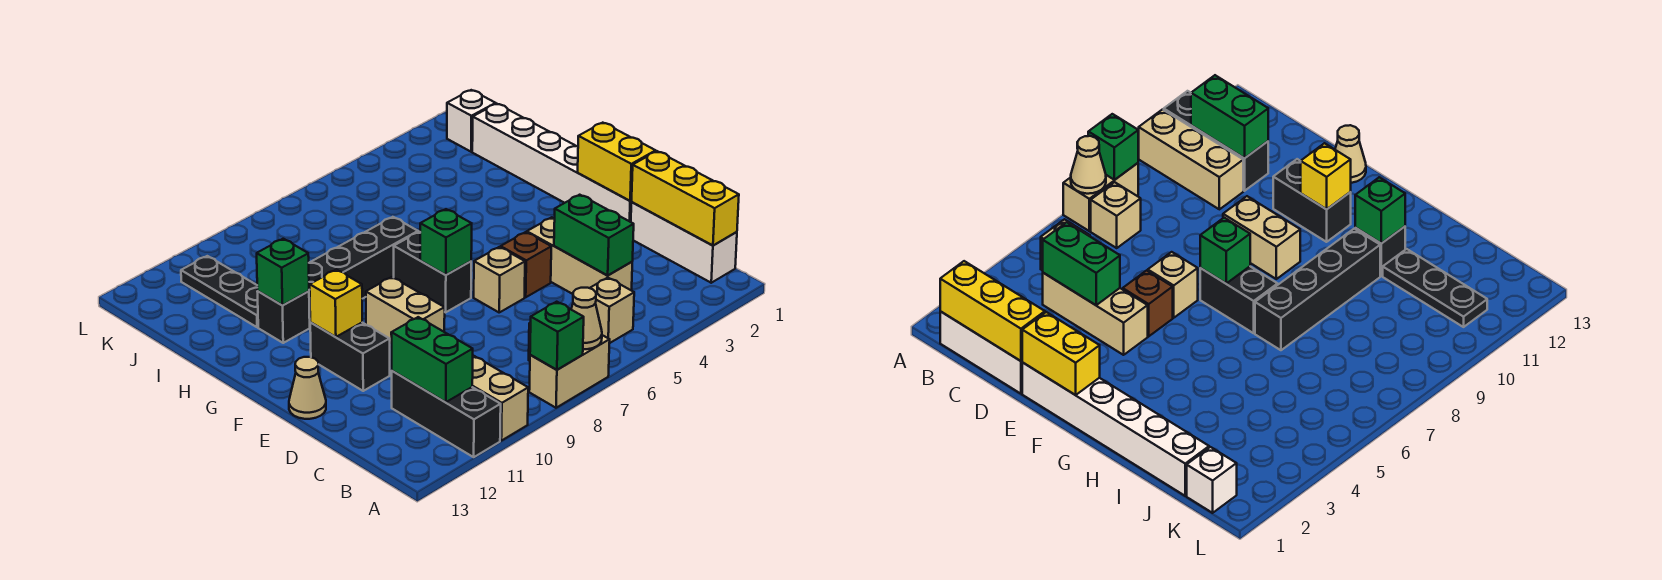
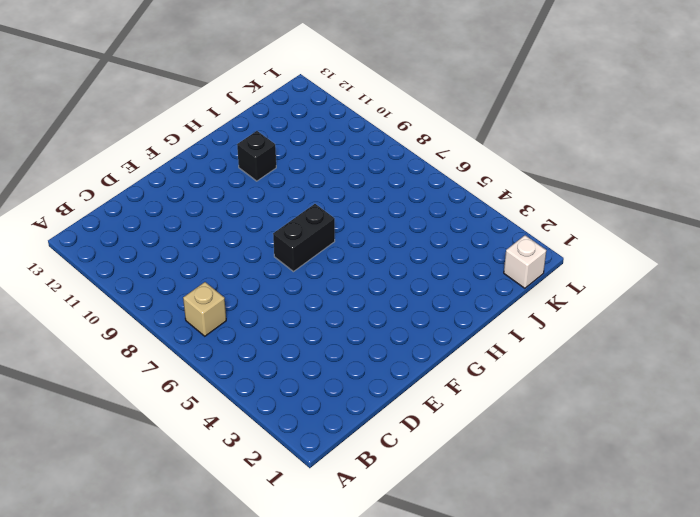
none -> tan 1x2 brick [529,335,610,408]
none -> tan 1x3 brick [472,356,528,441]
none -> black 1x3 brick [392,371,501,457]

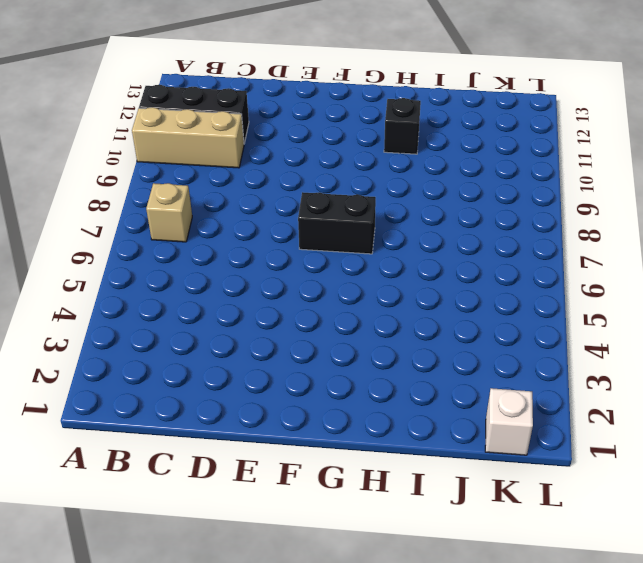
none -> tan 1x2 brick [529,335,610,408]
none -> white 1x3 brick [631,202,737,283]
none -> tan 1x1 brick [590,278,634,343]

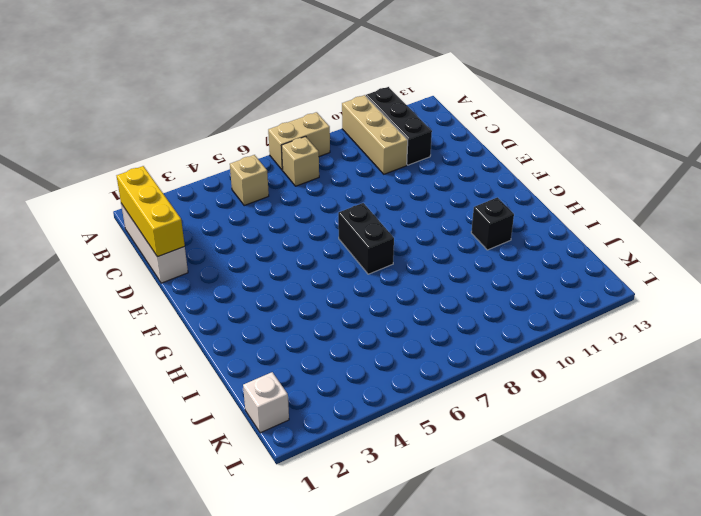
none -> tan 1x3 brick [527,217,632,294]
none -> white 1x6 brick [472,104,632,222]
none -> brown 1x1 brick [501,232,551,297]

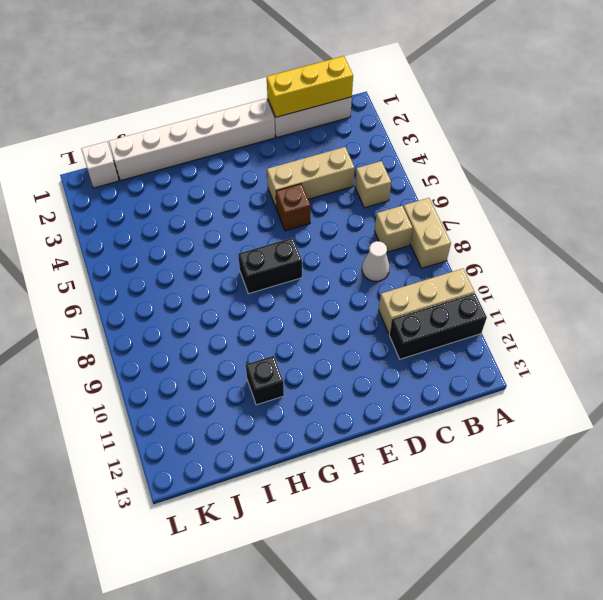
white 1x1 cone [362,241,390,282] -> none
none -> tan 1x1 brick [474,247,525,312]
none -> tan 1x2 brick [366,277,445,343]
none -> black 1x2 brick [310,323,390,391]

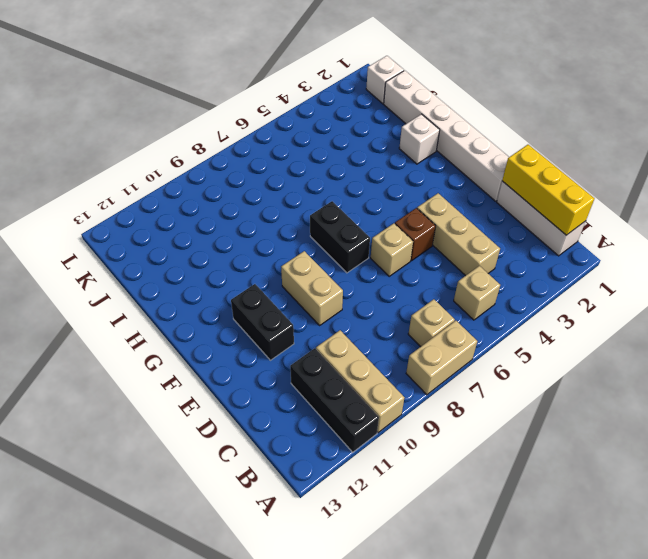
white 1x1 brick [399,114,440,164] -> none
none -> tan 1x1 cone [289,357,326,419]
none -> black 1x4 brick [309,217,418,323]
none -> black 1x1 brick [257,291,310,343]

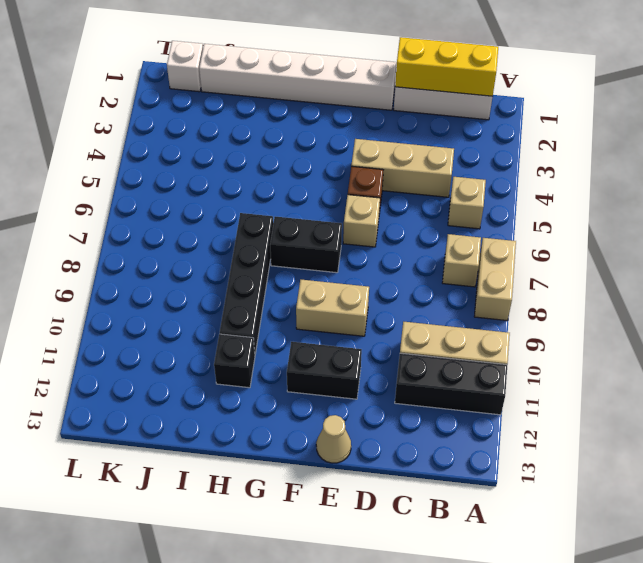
none -> black 1x3 plate [181,256,258,327]
none -> tan 1x1 cone [571,288,602,349]
none -> green 1x1 brick [530,302,584,370]

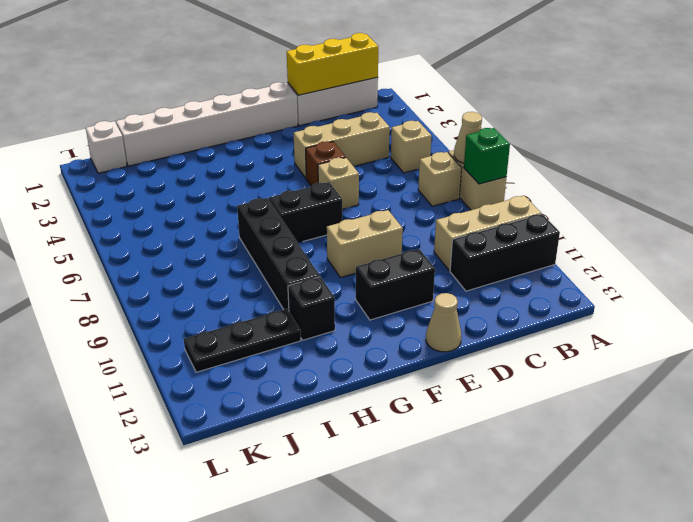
none -> green 1x2 brick [391,317,473,402]
none -> green 1x2 brick [554,195,634,276]
none -> yellow 1x2 brick [578,123,656,201]

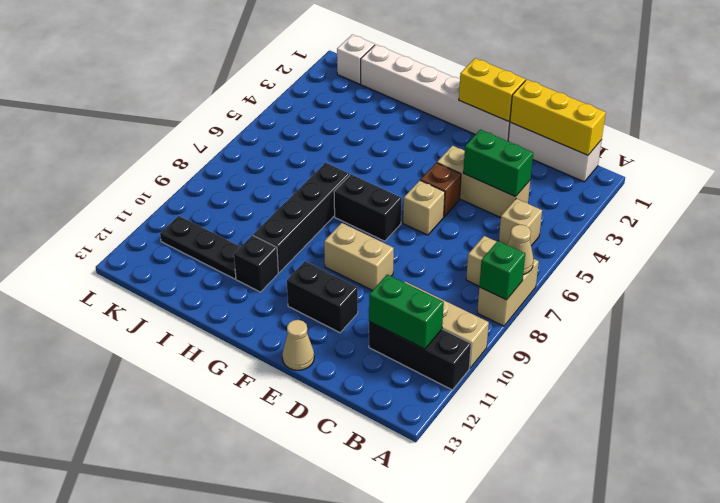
none -> green 1x1 brick [420,209,472,275]
none -> yellow 1x1 brick [310,270,362,337]
none -> green 1x1 brick [257,239,309,305]

